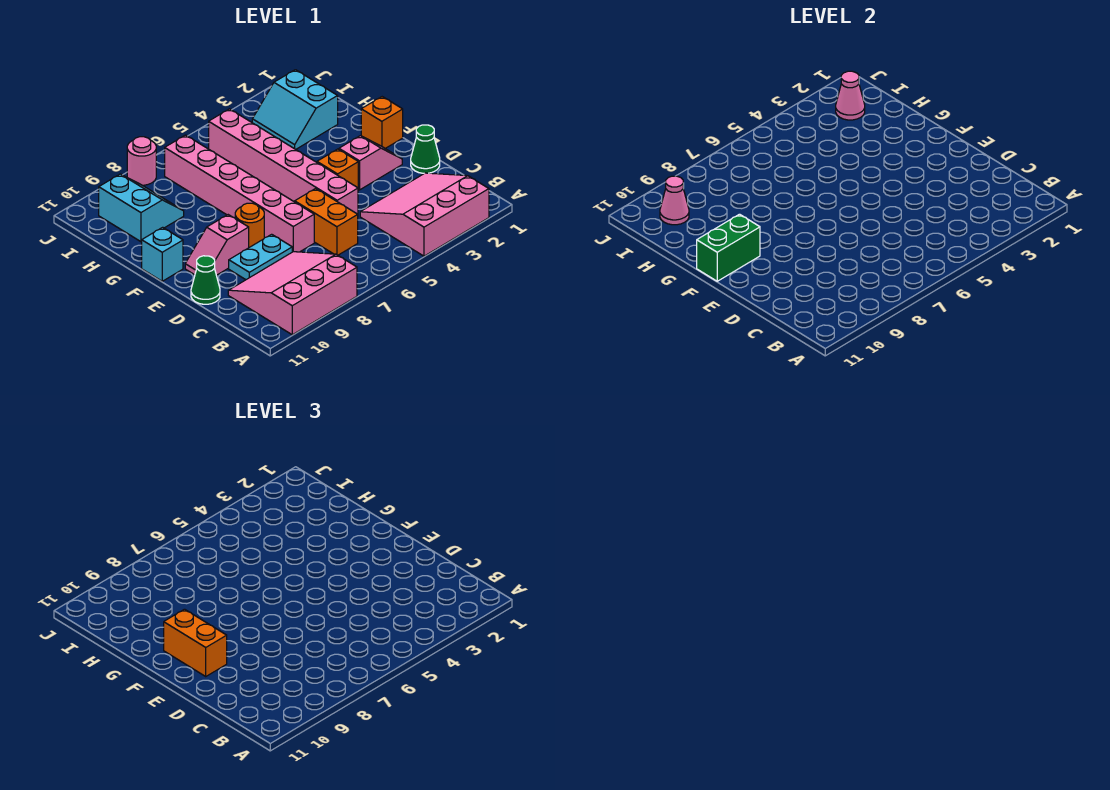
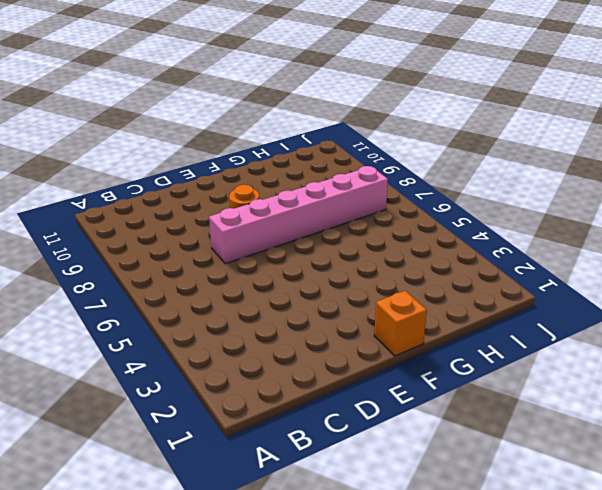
none -> pink 3x3 slope [360,173,489,256]
none -> pink 3x3 slope [228,252,357,335]
none -> orange 1x2 brick [295,189,358,255]

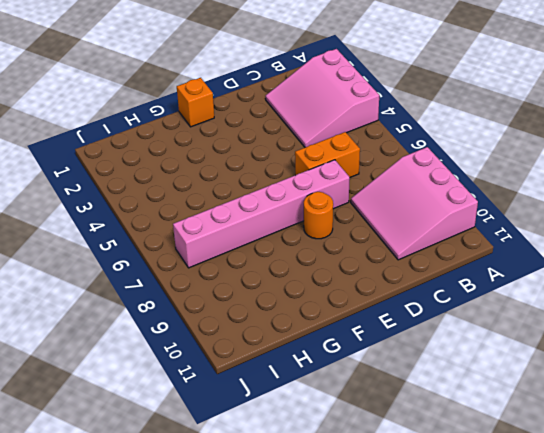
none -> green 1x1 cone [411,125,440,173]
none -> pink 1x6 brick [209,109,358,215]
none -> cyan 1x2 plate [229,234,292,280]

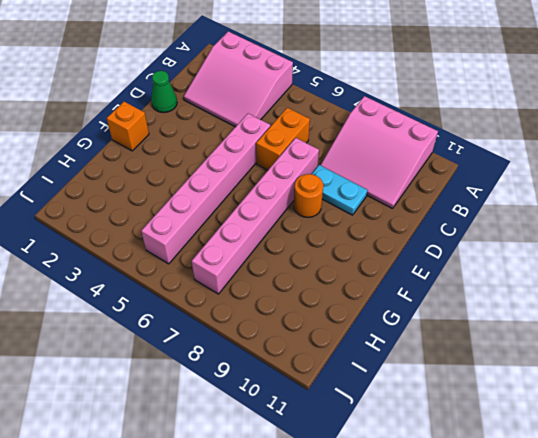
none -> green 1x1 cone [191,256,220,304]
none -> pink 1x2 slope [339,136,402,190]
none -> orange 1x1 brick [317,149,358,188]

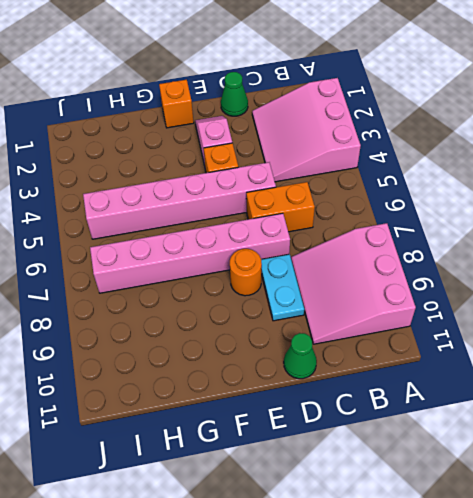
none -> pink 1x2 slope [185,215,249,275]
none -> cyan 1x1 brick [142,227,183,281]
none -> cyan 2x2 slope [252,70,338,149]

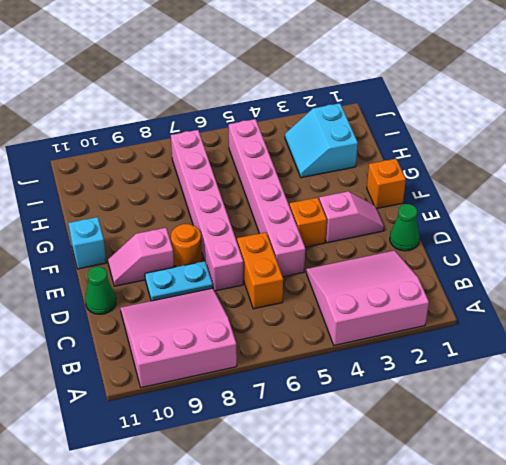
none -> cyan 2x2 slope [99,174,184,242]
none -> pink 1x1 round brick [127,137,156,185]
none -> green 1x2 brick [697,214,760,281]

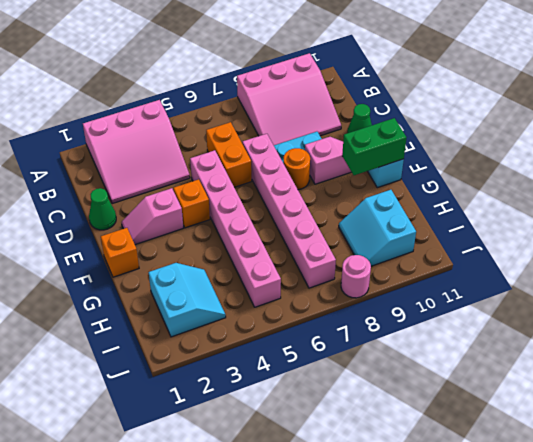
none -> pink 1x1 cone [836,71,865,120]
none -> pink 1x1 cone [660,176,689,225]
none -> orange 1x2 brick [164,609,227,676]

